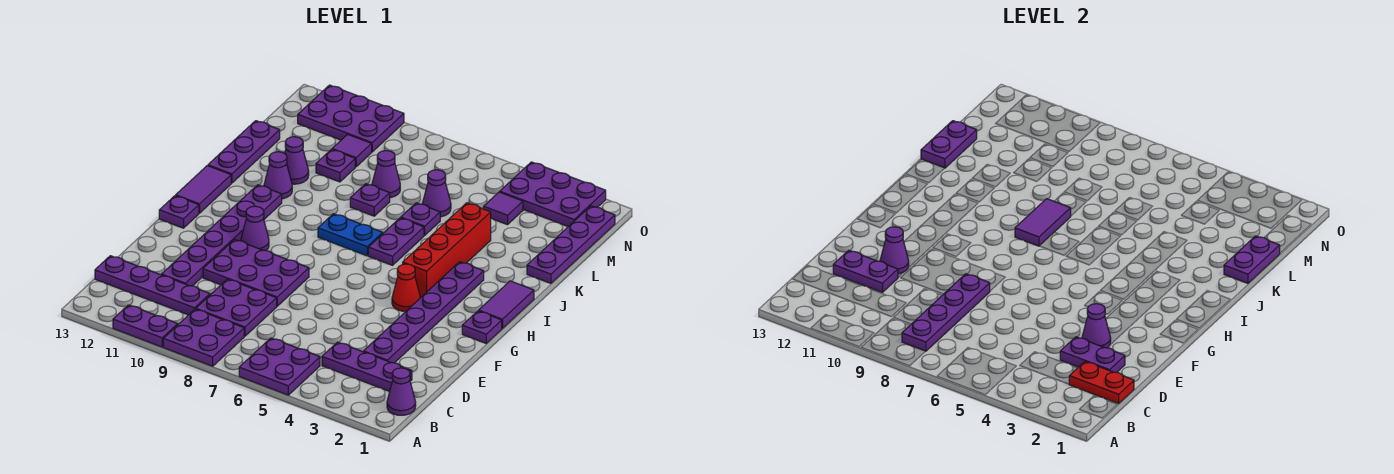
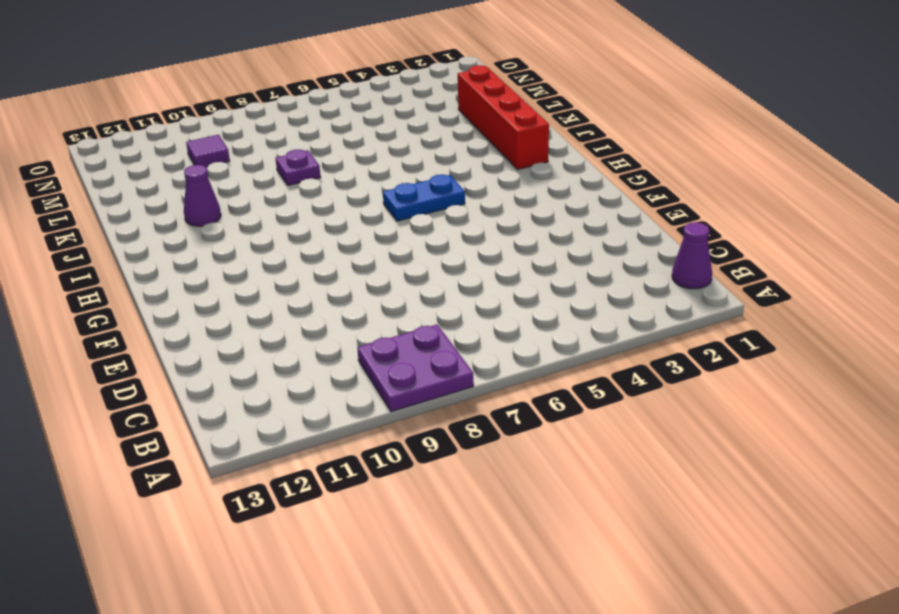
blue 1x2 plate [383,175,465,221] -> blue 1x2 plate moved to [318,214,383,256]
red 1x4 brick [458,65,549,170] -> red 1x4 brick moved to [403,203,491,297]
none -> purple 2x2 plate [239,338,320,395]
none -> purple 1x2 plate [113,305,178,347]
none -> purple 1x3 plate [322,342,412,391]
none -> purple 2x2 plate [196,279,277,336]

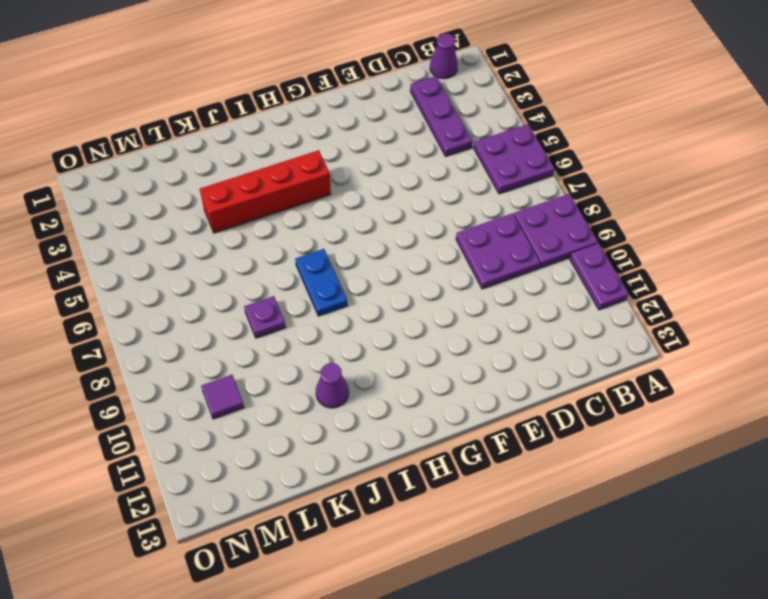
none -> purple 1x4 plate [95,256,210,315]
none -> purple 1x6 plate [363,262,484,363]
none -> purple 1x6 plate [161,185,282,286]
none -> purple 2x3 plate [203,240,309,306]

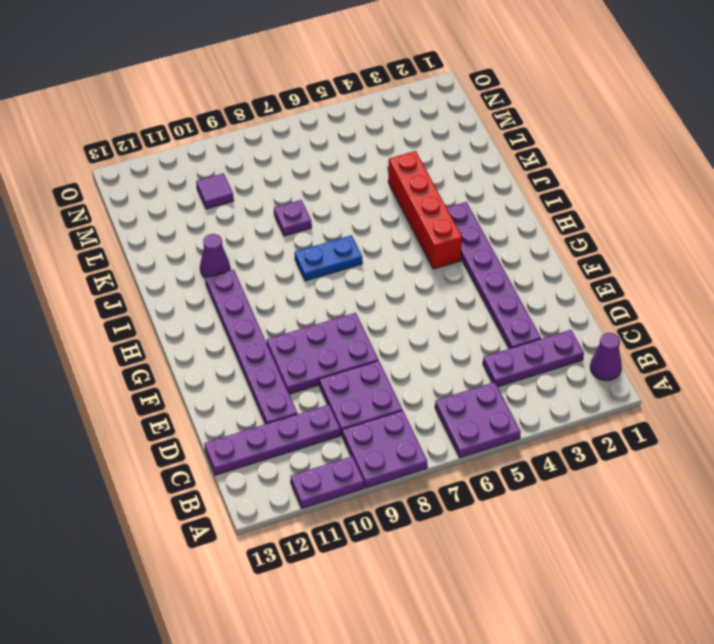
none -> purple 1x1 plate [462,311,502,343]
none -> red 1x1 cone [392,264,421,311]
none -> purple 1x1 cone [241,206,269,250]
none -> purple 1x1 plate [159,196,199,228]

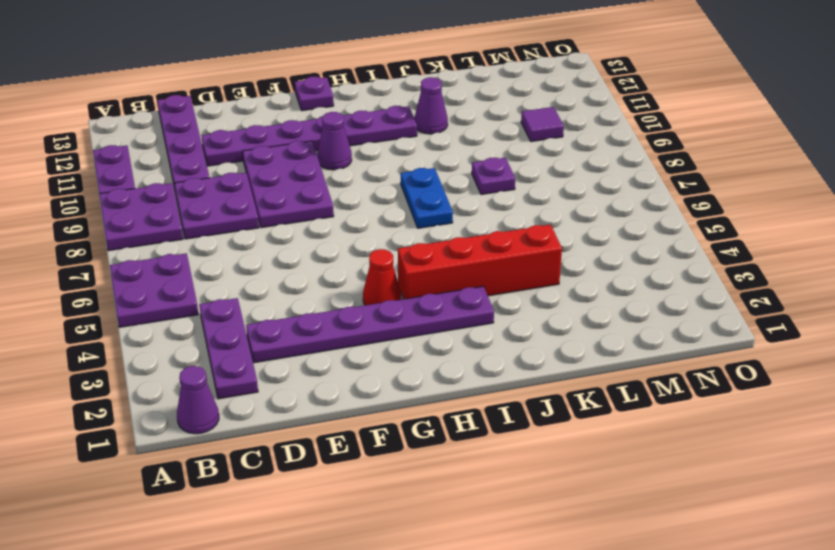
none -> purple 1x1 plate [462,311,502,343]
none -> purple 1x2 tile [479,281,534,329]
none -> purple 1x2 tile [176,166,231,213]
none -> purple 1x2 plate [368,218,424,265]

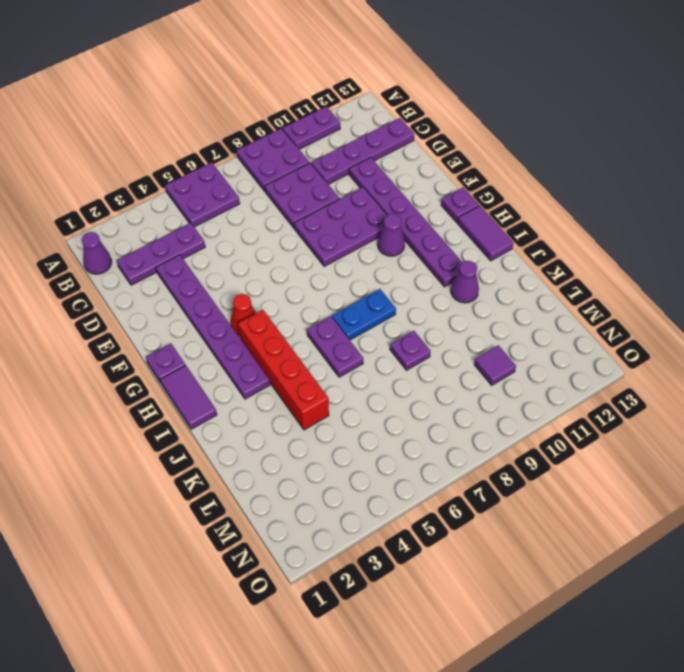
none -> purple 1x3 plate [208,121,280,183]
none -> purple 1x4 plate [527,206,615,283]
none -> purple 1x1 plate [401,203,440,235]
none -> purple 1x1 cone [285,137,309,184]

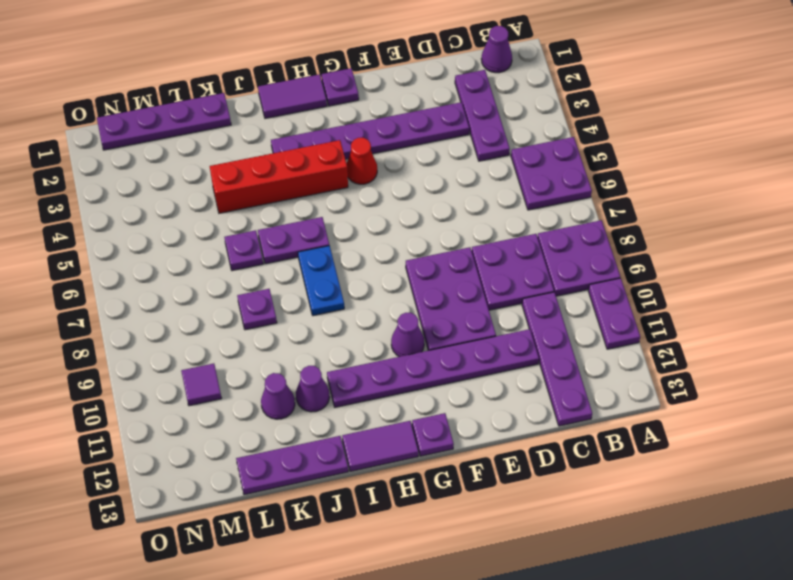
none -> purple 1x1 cone [423,170,451,217]
none -> purple 1x1 cone [372,151,400,198]
none -> purple 1x1 plate [316,149,355,182]
none -> purple 1x1 tile [484,192,523,225]

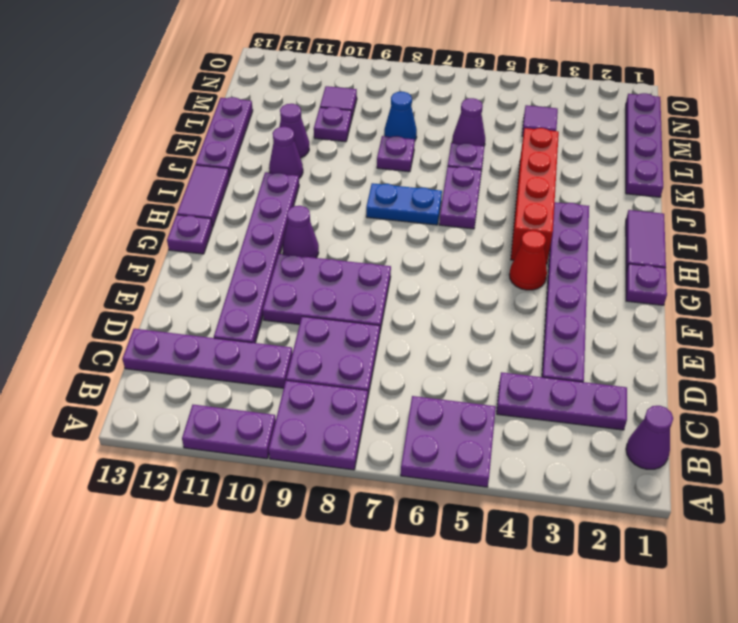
blue 1x1 cone [384,92,417,140] -> purple 1x1 cone [372,151,400,198]
none -> purple 2x3 plate [500,162,606,227]
none -> purple 2x3 plate [298,85,404,152]
none -> purple 1x4 plate [902,274,990,351]
none -> red 1x2 plate [1069,362,1134,403]

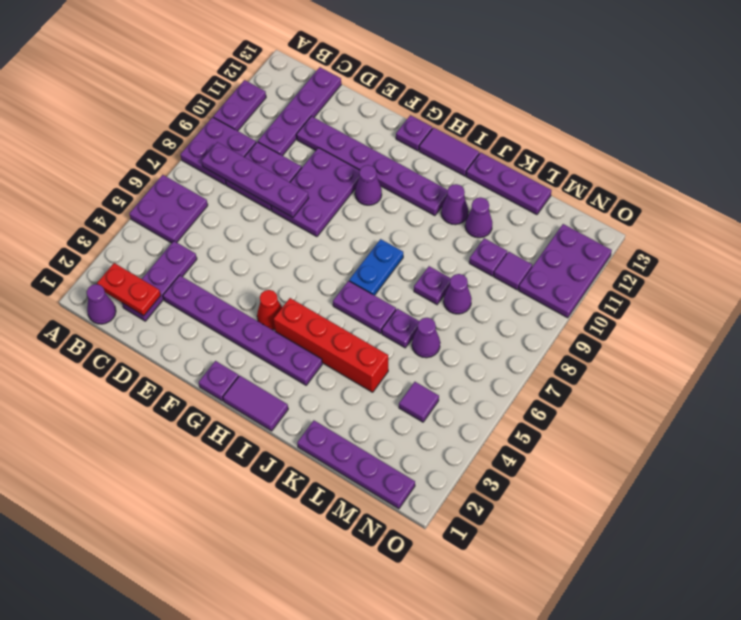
red 1x2 plate [97,263,161,316] -> red 1x2 plate turned to [1069,362,1134,403]
none -> purple 2x3 plate [500,162,606,227]
none -> purple 1x2 plate [1060,337,1125,373]
none -> purple 1x2 plate [833,250,898,292]
none -> purple 1x1 cone [1082,304,1111,348]

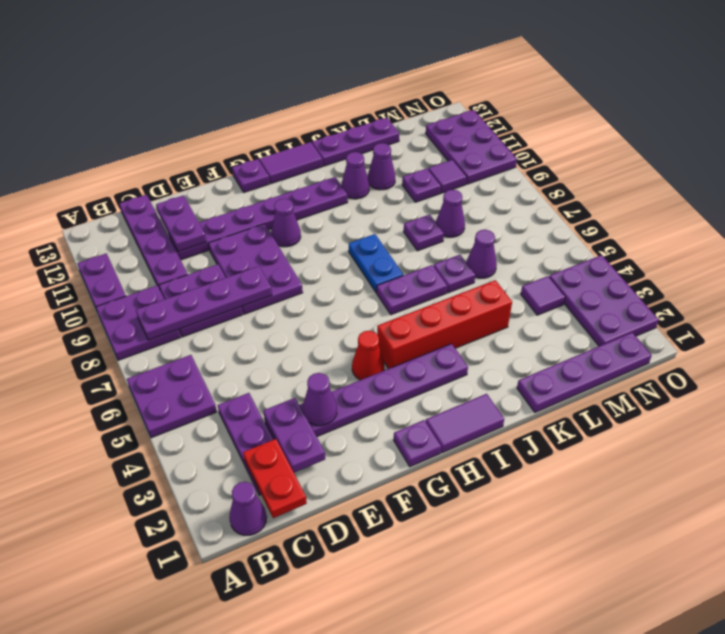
none -> purple 1x1 cone [880,227,909,274]
none -> purple 1x2 tile [1015,199,1071,246]
none -> purple 1x2 plate [1224,236,1280,283]
none -> purple 1x2 plate [921,121,977,168]

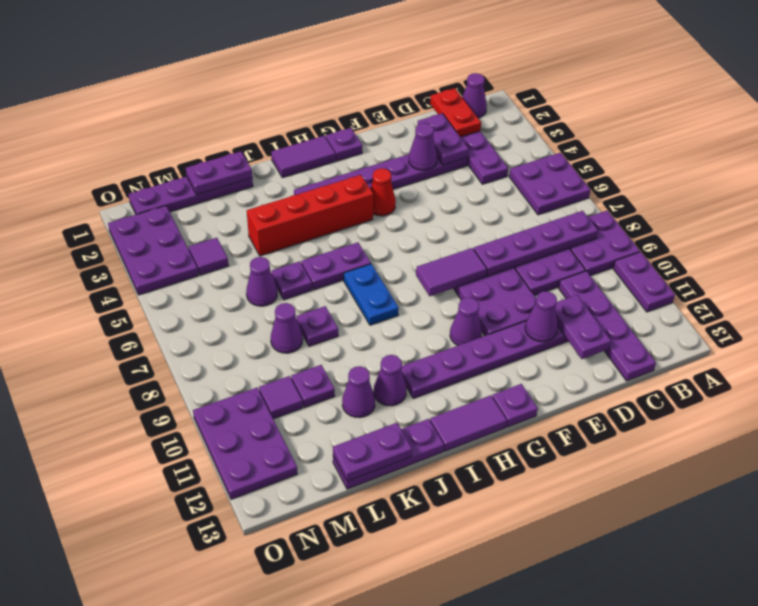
purple 1x2 tile [416,248,487,296] -> purple 1x2 tile moved to [1015,199,1071,246]

